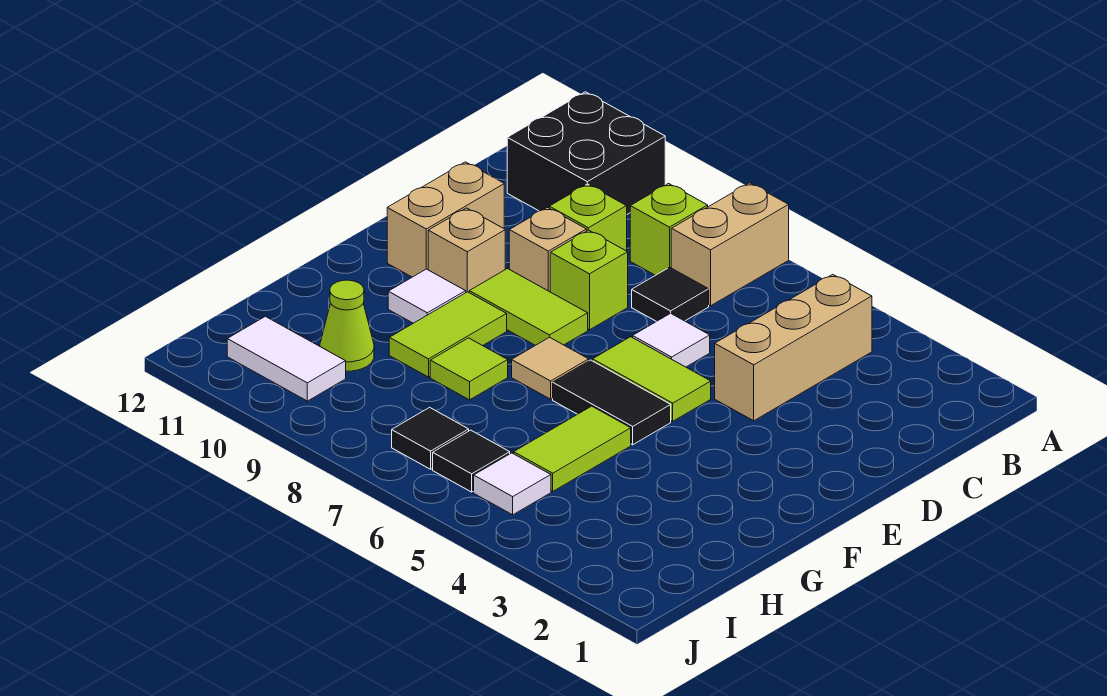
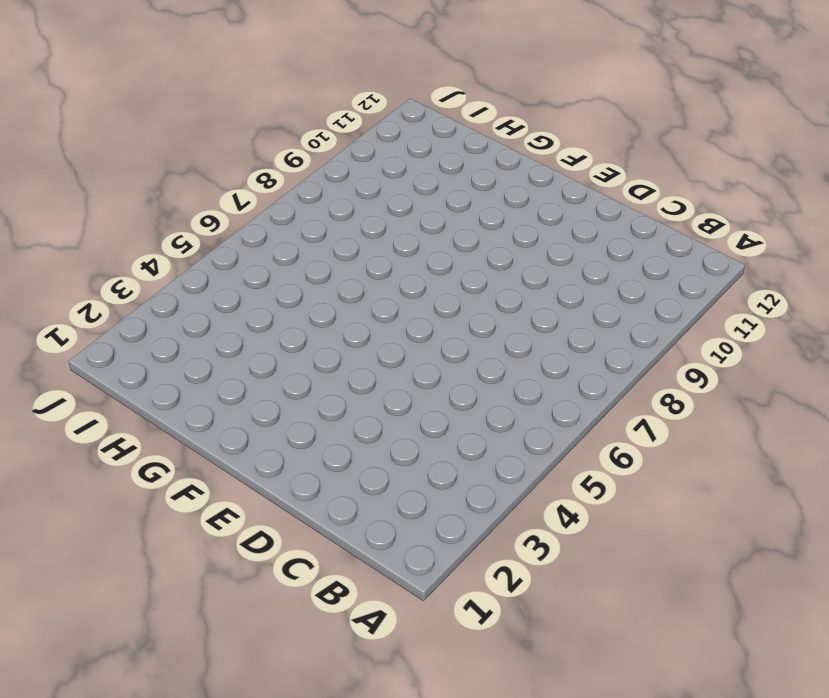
none -> tan 1x2 brick [671,183,789,306]
none -> black 2x2 brick [507,92,665,214]
none -> tan 1x3 brick [715,275,872,421]

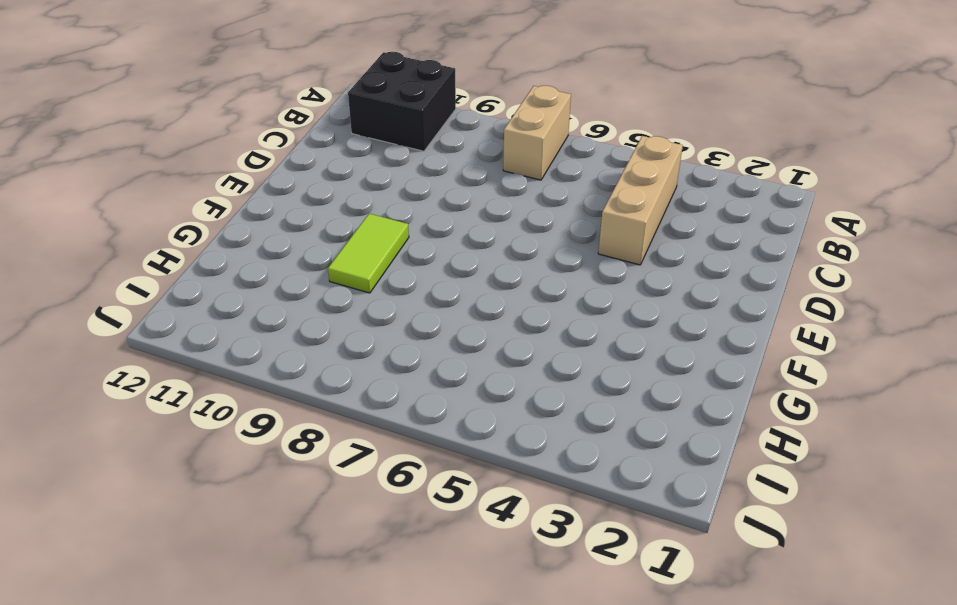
none -> lime 1x1 brick [630,184,708,275]
none -> black 1x1 tile [632,267,709,322]
none -> lime 1x1 brick [549,184,627,251]

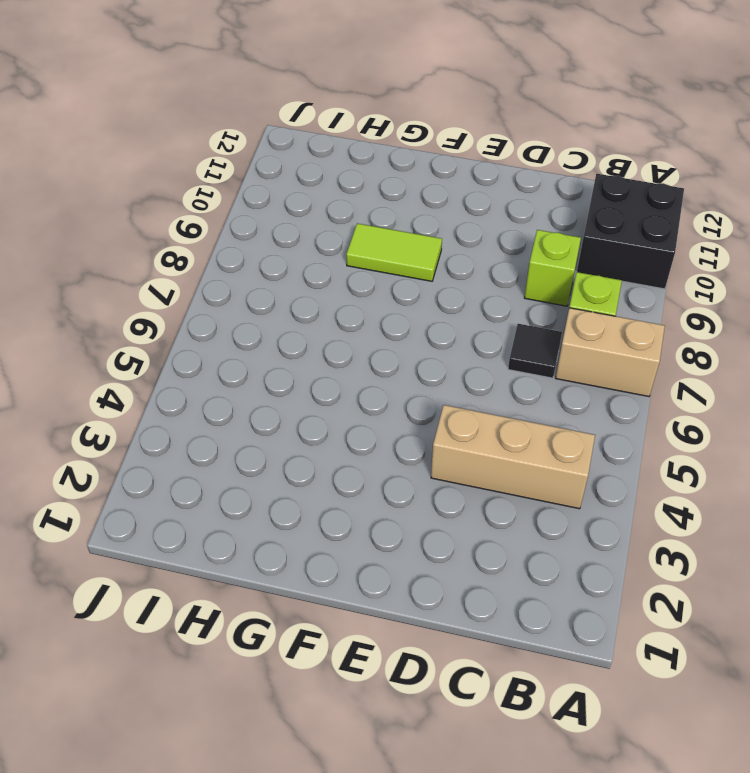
none -> white 1x1 tile [633,313,710,367]
none -> lime 1x1 brick [550,230,628,330]
none -> tan 1x1 brick [509,208,587,292]

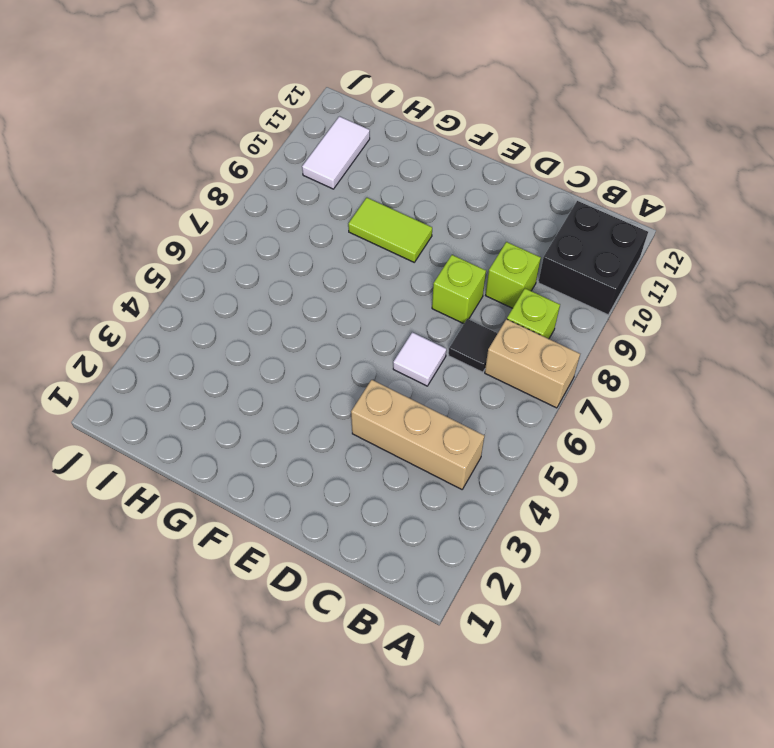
none -> tan 1x1 brick [509,208,587,292]
none -> tan 1x2 brick [387,162,504,277]
none -> lime 1x2 tile [593,337,711,421]

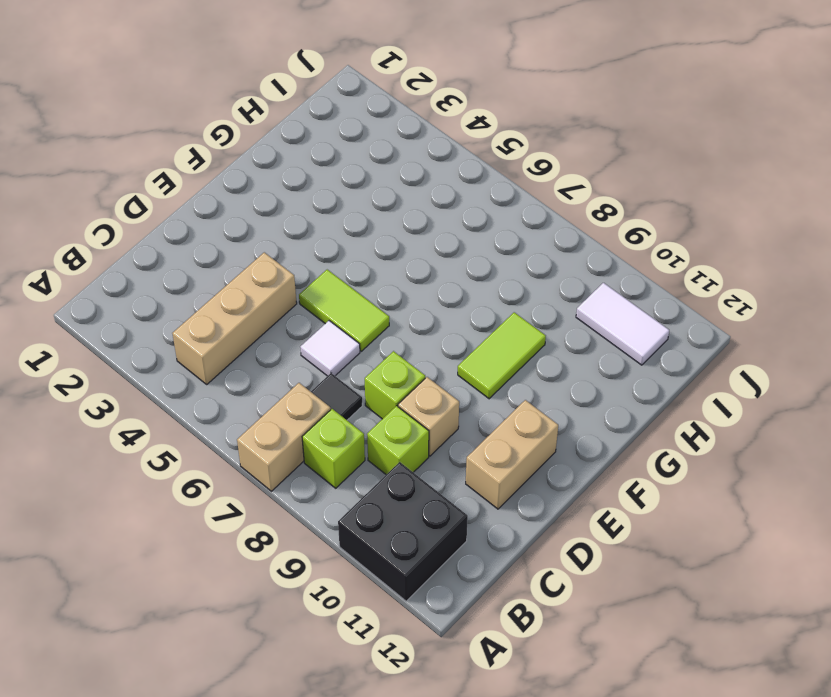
none -> lime 1x2 tile [469,269,588,345]
none -> tan 1x1 brick [428,208,505,292]
none -> black 1x2 tile [553,360,671,445]

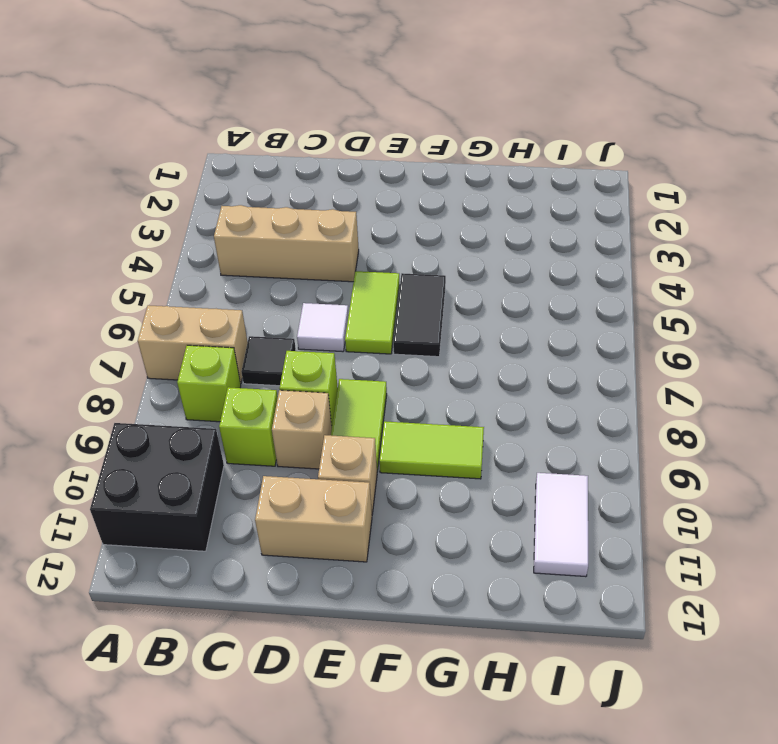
none -> tan 1x1 tile [512,337,589,399]
none -> white 1x1 tile [388,269,466,323]
none -> lime 1x2 tile [514,406,631,491]

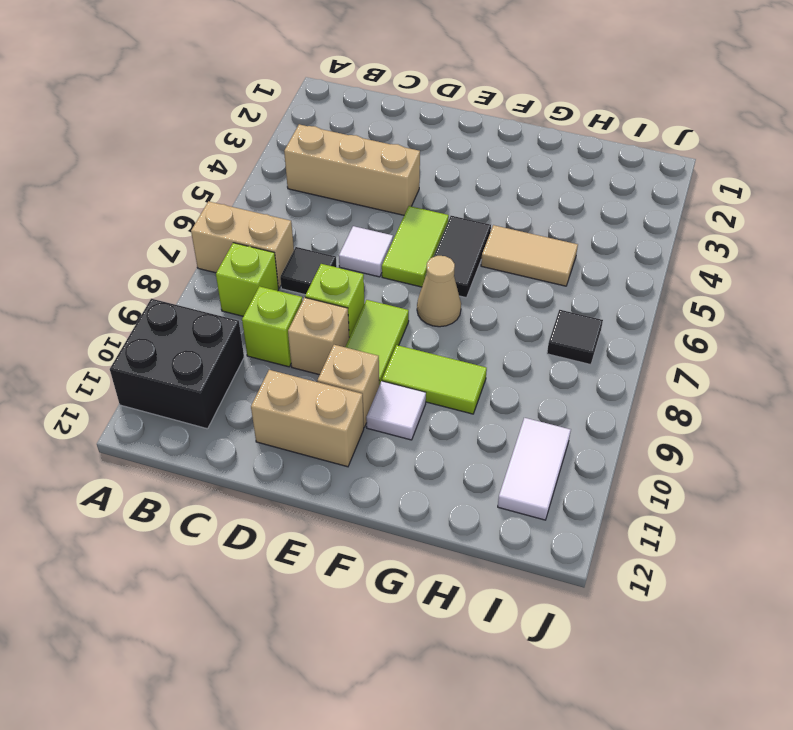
tan 1x1 cone [417,256,461,327] -> tan 1x1 tile [512,337,589,399]
tan 1x2 tile [481,225,578,286] -> lime 1x2 tile [514,406,631,491]
none -> lime 1x1 tile [430,338,508,400]
none -> lime 1x1 cone [320,280,374,371]
none -> white 1x1 tile [474,453,551,515]

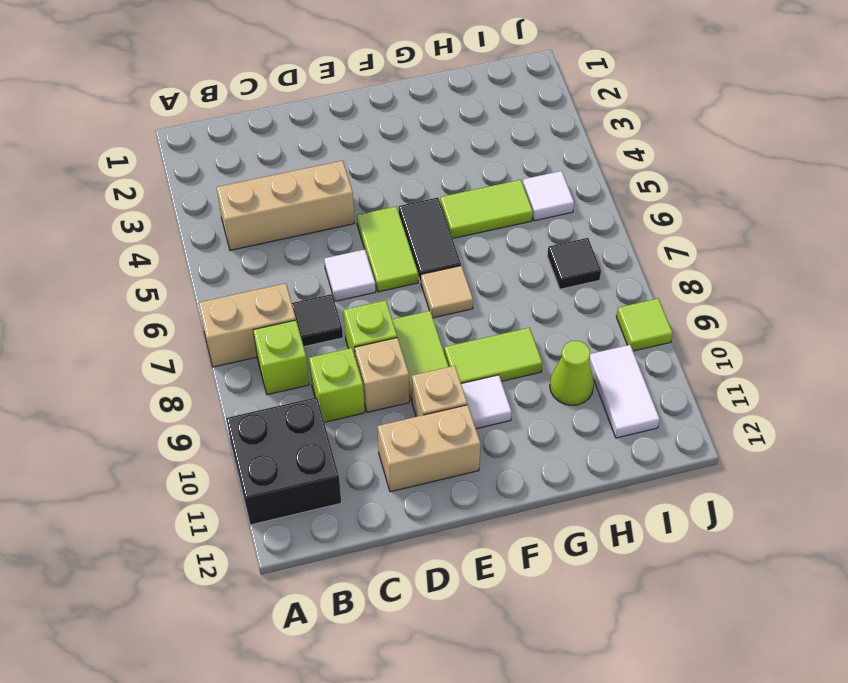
lime 1x1 tile [616,299,673,351] -> lime 1x1 tile moved to [430,338,508,400]
none -> black 1x1 tile [433,430,510,492]

